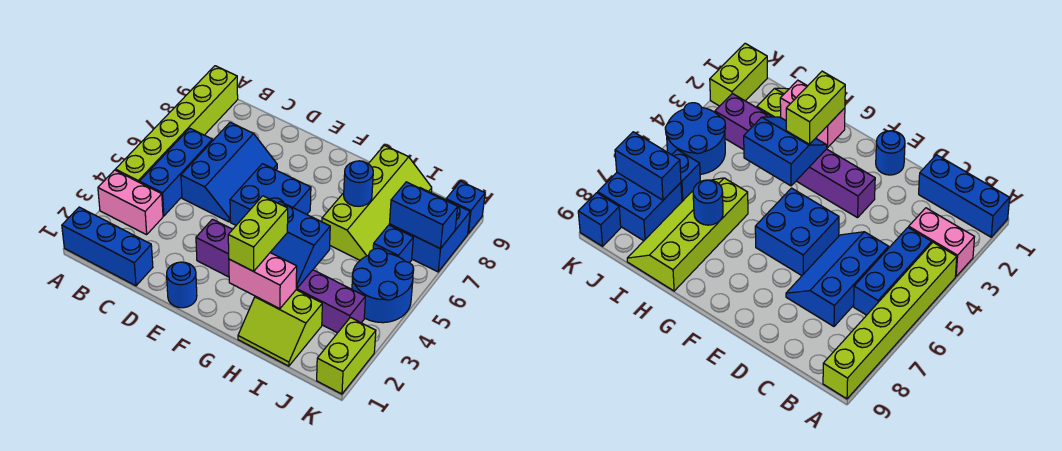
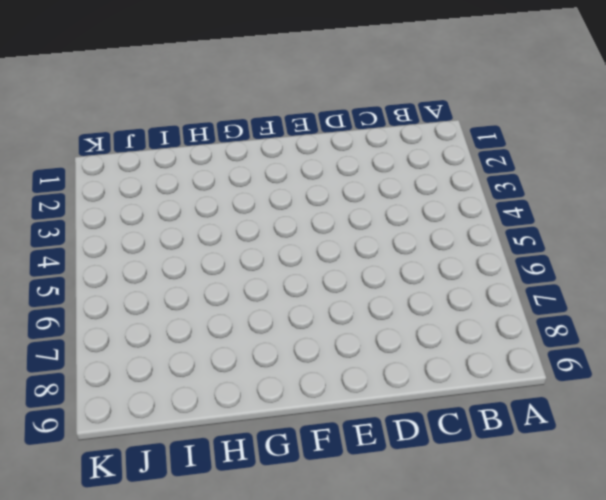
none -> blue 1x3 brick [62,207,153,286]
none -> pink 1x2 brick [98,170,163,235]
none -> lime 1x6 brick [115,66,238,182]

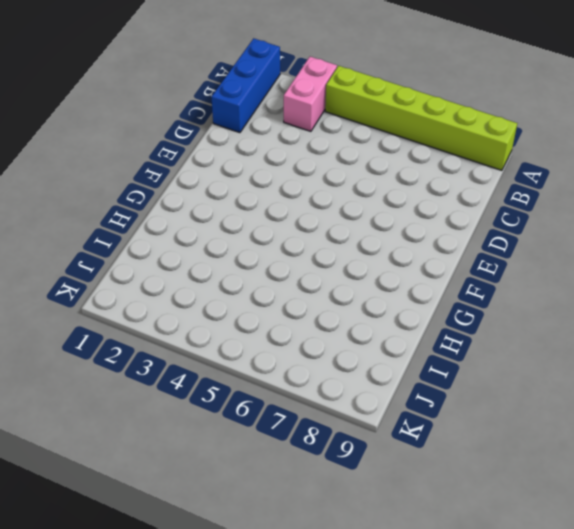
none -> blue 1x3 brick [140,128,213,216]
none -> blue 2x3 slope [181,122,277,222]
none -> blue 1x1 round brick [167,262,197,308]

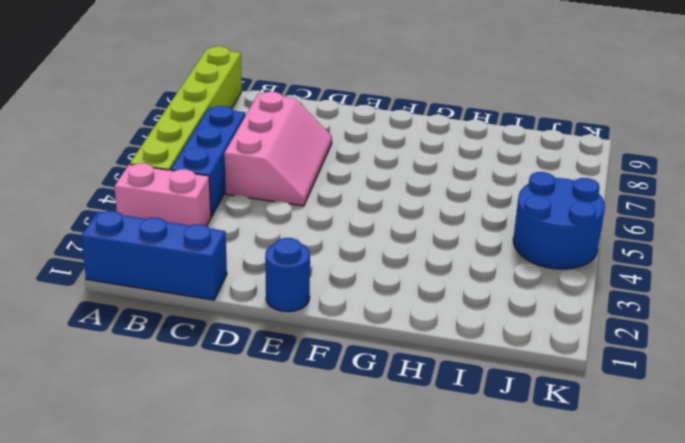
pink 2x3 slope [224,92,332,206] -> blue 2x3 slope [181,122,277,222]
none -> purple 1x6 brick [196,219,365,333]
none -> blue 2x2 brick [230,164,311,225]
none -> lime 2x2 slope [238,290,322,366]

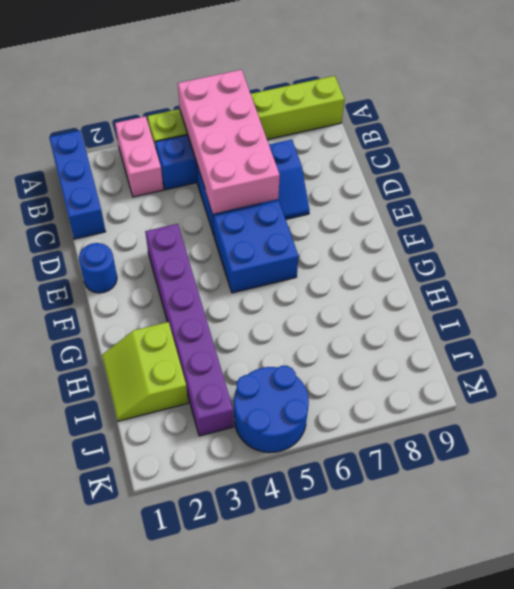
pink 2x4 brick [178,70,280,214] -> none
none -> lime 2x4 slope [322,145,432,260]
none -> blue 1x1 brick [373,225,413,263]
none -> blue 2x2 brick [389,188,470,272]

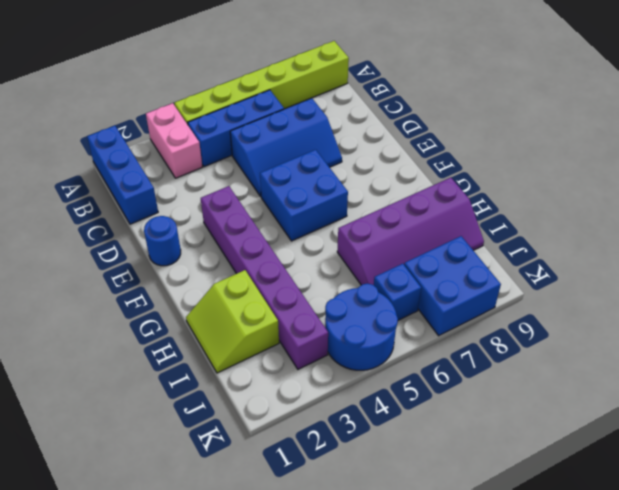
purple 2x4 slope [337,178,484,285] -> lime 2x4 slope [322,145,432,260]
none -> lime 1x2 brick [317,317,376,394]
none -> blue 1x1 brick [446,181,485,233]
none -> pink 1x2 brick [229,253,297,309]

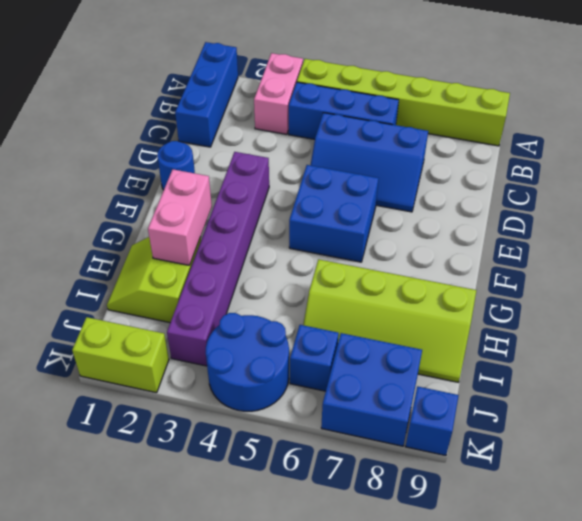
none -> blue 2x2 slope [270,201,330,288]
none -> blue 1x1 round brick [344,161,373,206]
none -> blue 1x2 brick [390,182,458,249]

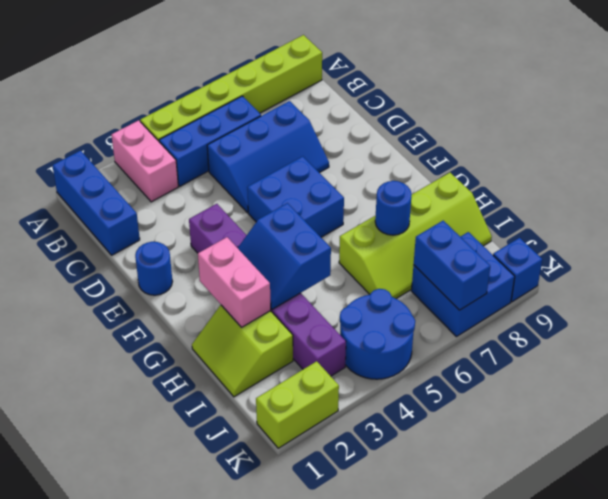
none -> blue 1x1 brick [373,225,413,263]
none -> lime 1x2 brick [228,196,288,271]

